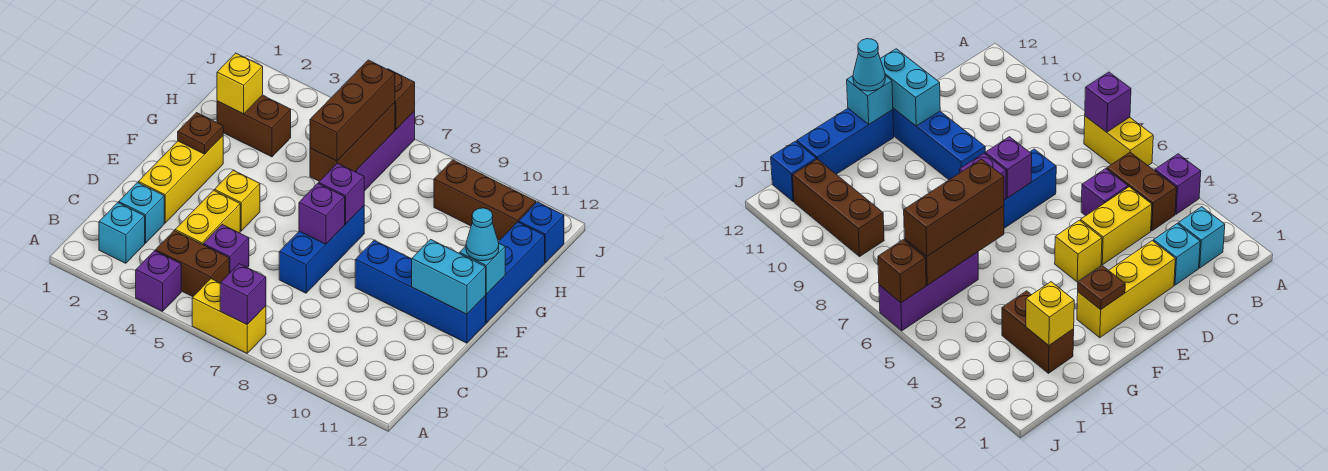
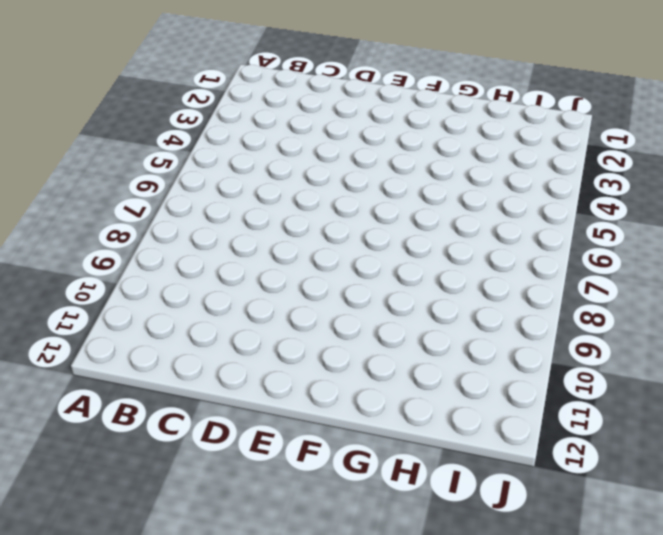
none -> purple 1x1 brick [136,251,181,311]
none -> yellow 1x2 brick [192,279,266,353]
none -> cyan 1x1 brick [99,203,145,263]

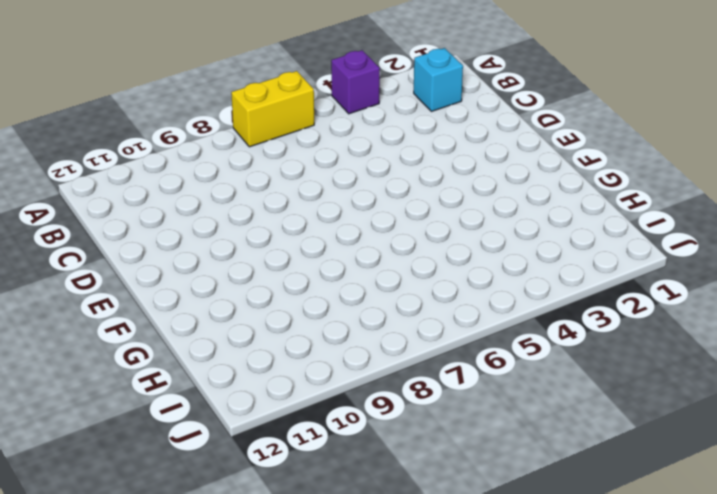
none -> brown 1x2 brick [155,231,229,297]
none -> cyan 1x1 brick [119,183,164,243]
none -> yellow 1x2 brick [175,190,240,245]

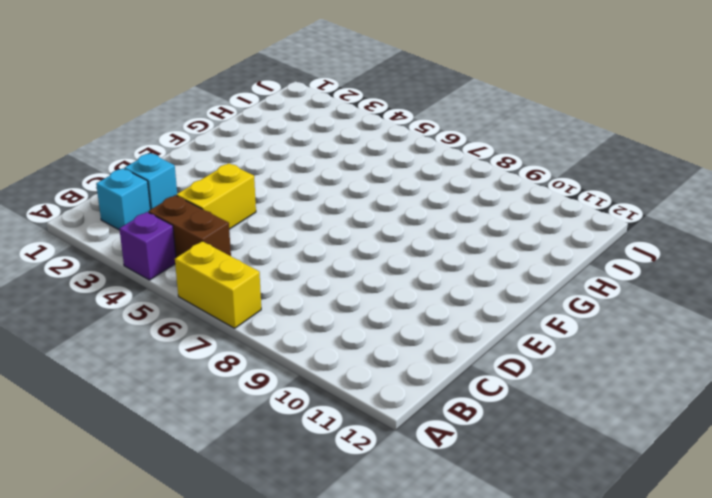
none -> purple 1x1 brick [203,225,249,273]
none -> yellow 1x3 brick [138,136,223,223]
none -> blue 1x3 brick [279,206,364,293]

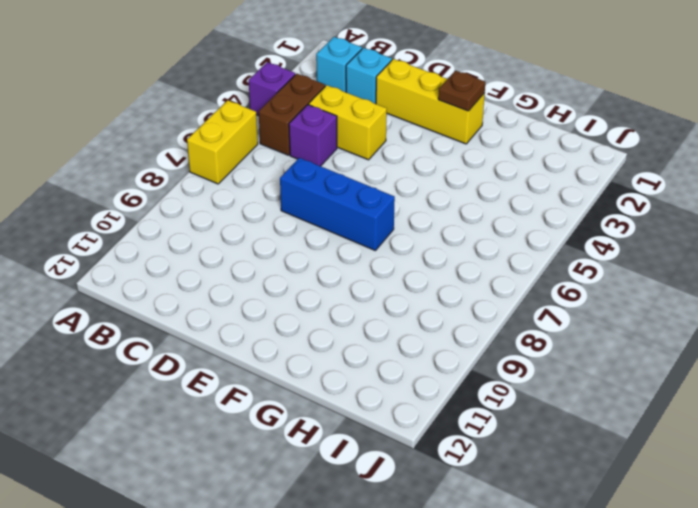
none -> yellow 1x1 brick [214,170,260,231]
none -> blue 1x4 brick [355,240,486,343]
none -> blue 1x3 brick [485,222,545,323]

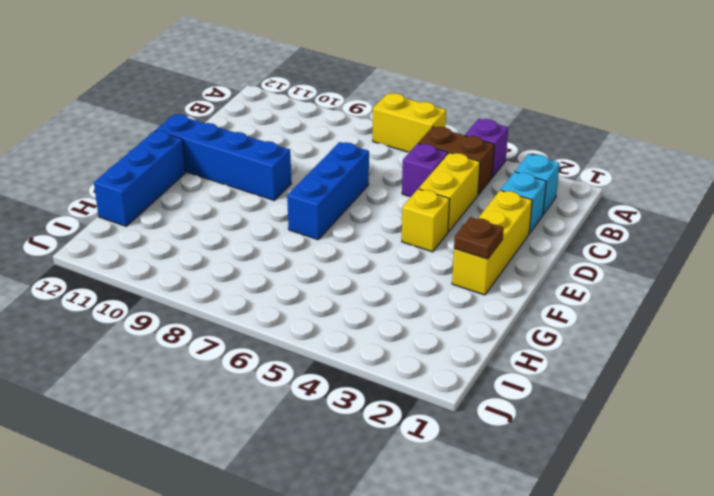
none -> brown 1x2 brick [217,95,291,157]
none -> purple 1x3 brick [355,111,415,191]
none -> brown 1x3 brick [434,160,536,240]

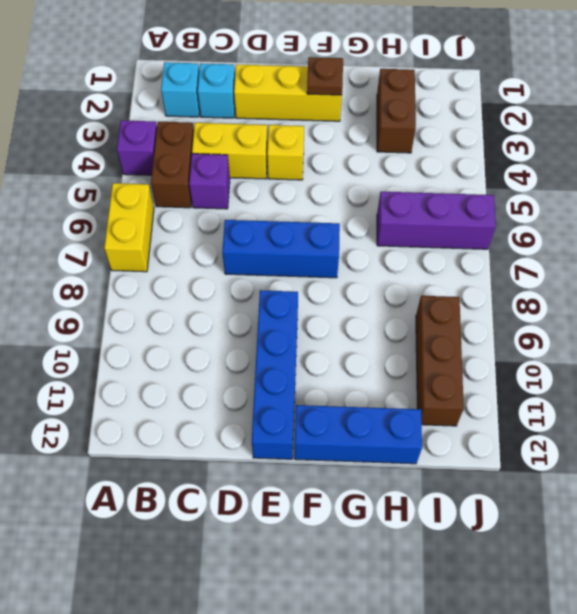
none -> blue 1x1 brick [519,202,564,263]
none -> purple 1x1 brick [220,264,266,324]
none -> purple 1x1 brick [299,183,345,244]

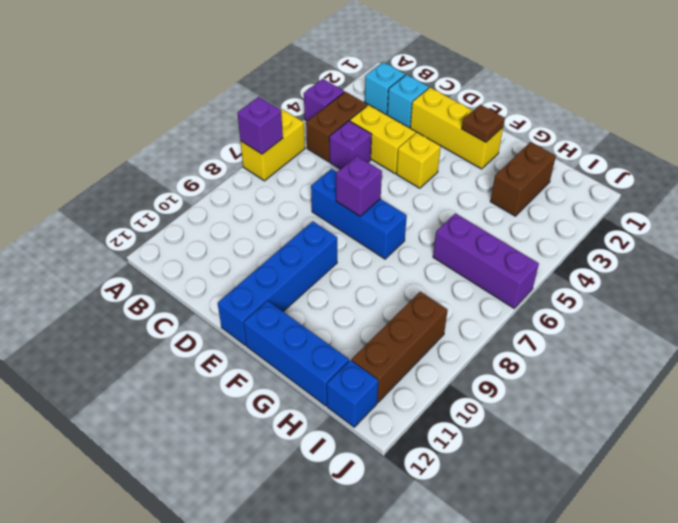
none -> cyan 1x2 brick [412,239,486,314]
none -> purple 1x1 brick [319,163,364,224]
none -> cyan 1x1 brick [460,244,505,294]

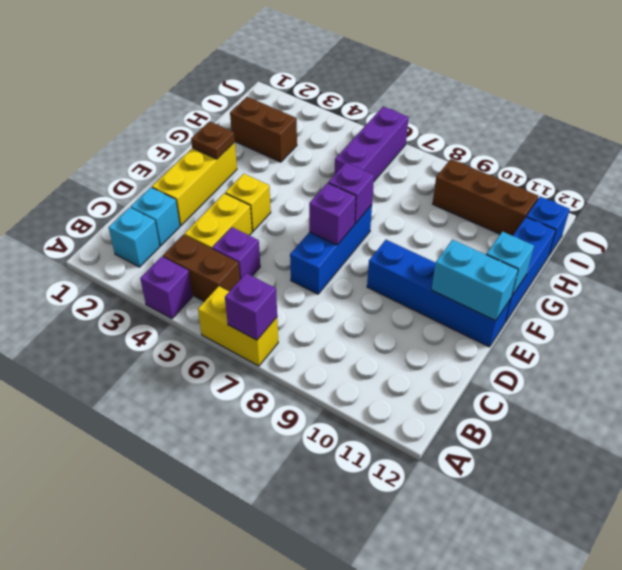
none -> brown 1x3 brick [310,102,395,181]
none -> yellow 1x1 brick [217,53,263,114]
none -> brown 1x1 brick [387,69,415,130]

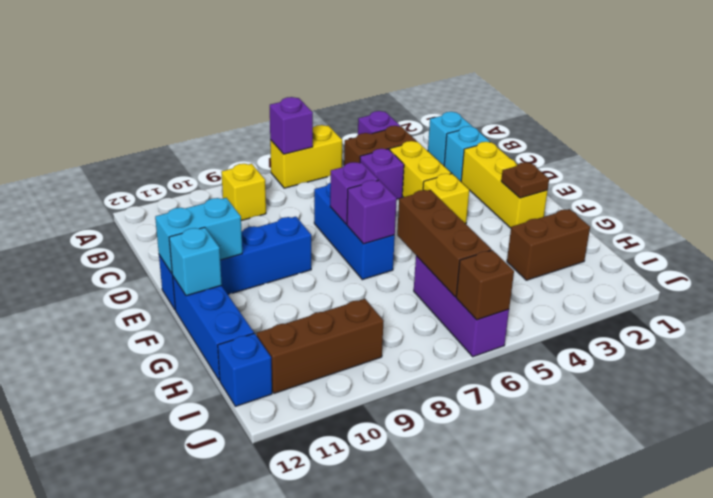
yellow 1x1 brick [221,164,266,221] -> yellow 1x1 brick moved to [217,53,263,114]
none -> cyan 1x1 cone [466,208,499,261]
none -> brown 1x3 brick [310,60,395,161]

